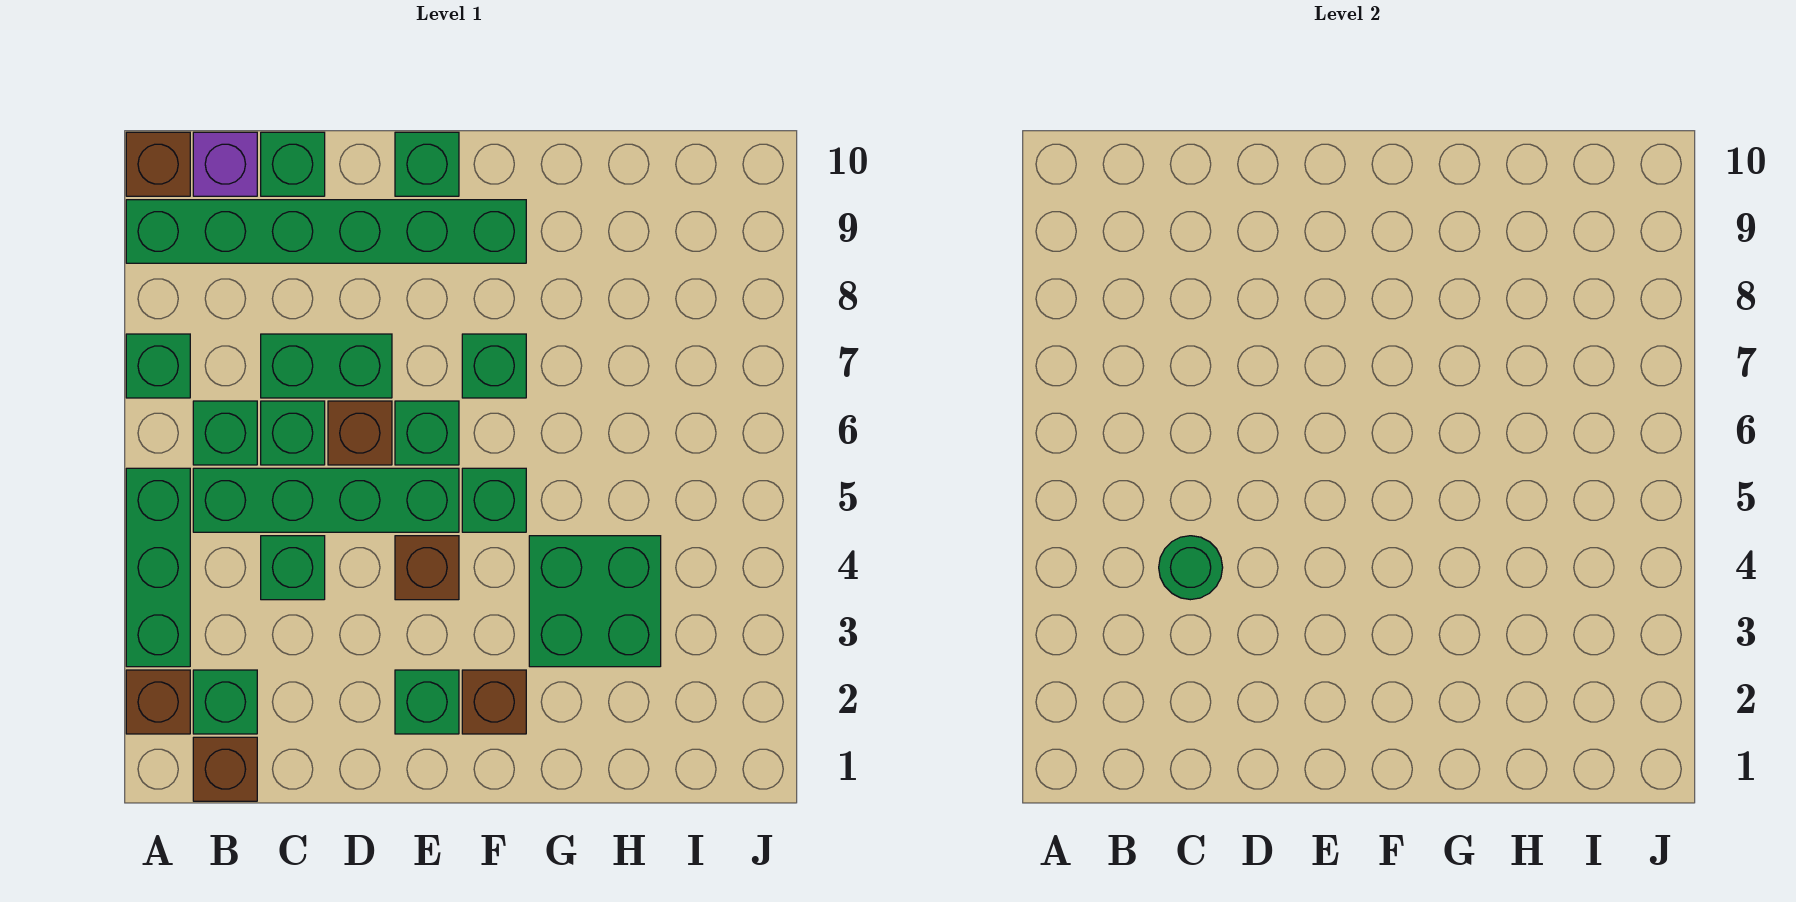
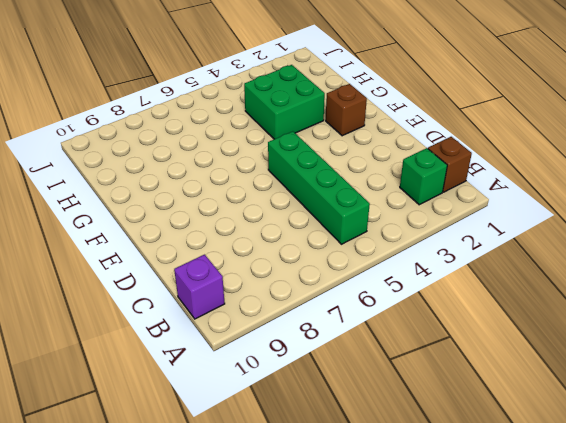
none -> brown 1x1 brick [126,670,190,734]
none -> green 1x3 brick [126,468,190,667]
none -> green 1x1 brick [126,334,190,398]

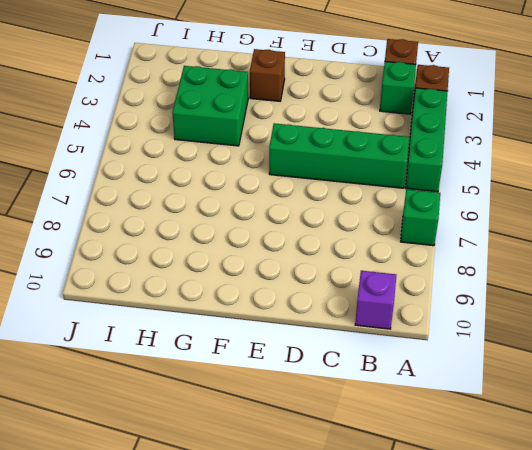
none -> green 1x6 brick [126,200,526,263]
none -> brown 1x1 brick [126,132,190,196]
none -> green 1x1 brick [193,401,257,465]

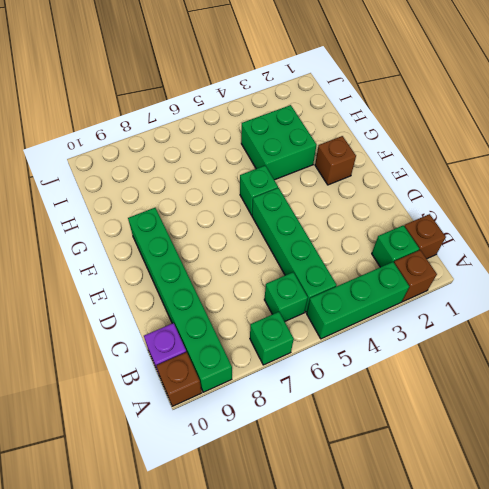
none -> green 1x1 brick [261,536,325,600]
none -> green 1x1 brick [261,401,325,465]
none -> green 1x2 brick [261,334,392,398]

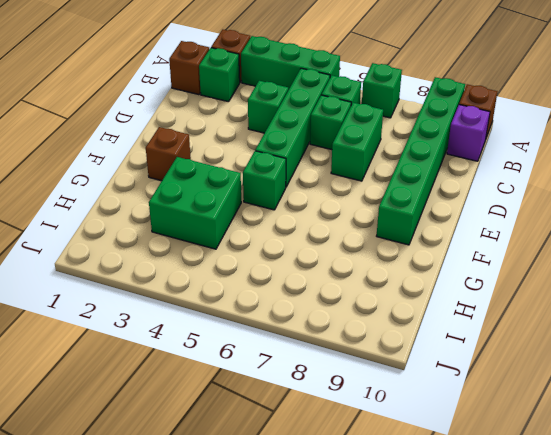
none -> green 1x1 brick [261,132,325,196]
none -> brown 1x1 brick [328,401,392,465]
none -> green 1x1 brick [395,670,459,734]

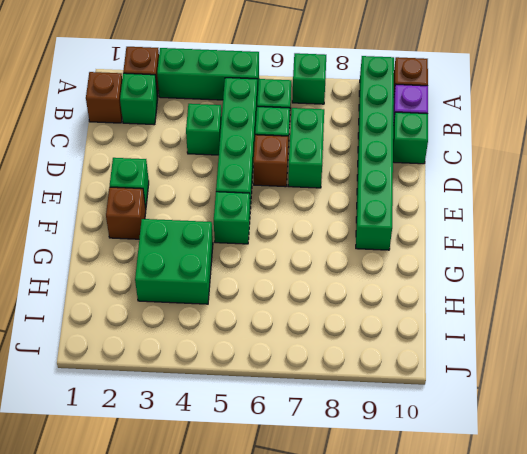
none -> brown 1x1 brick [395,536,459,600]
none -> green 1x1 brick [395,401,459,465]
none -> green 1x1 brick [395,132,459,196]

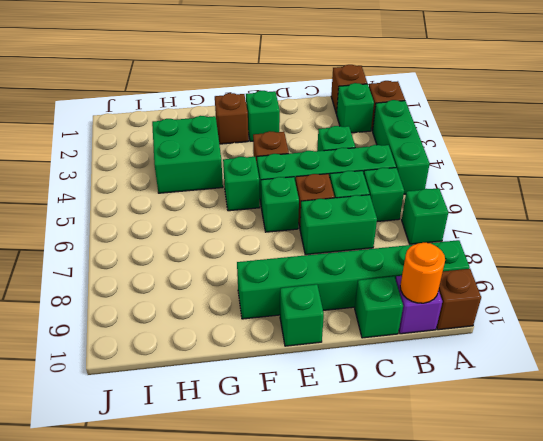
orange 1x1 round brick [400,243,445,303] -> none
none -> green 1x1 brick [462,334,526,398]
none -> green 1x1 round brick [1159,536,1223,600]

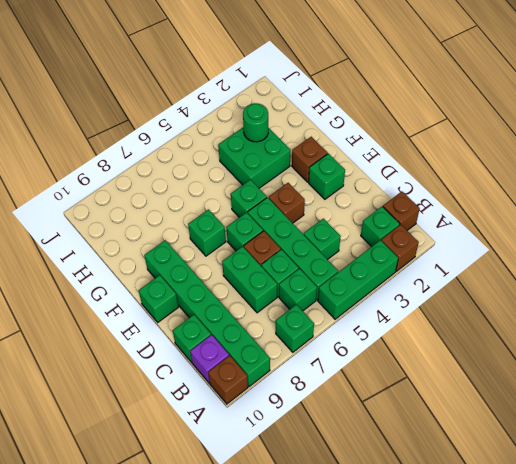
green 1x1 round brick [243,103,268,142] -> green 1x1 round brick moved to [1159,536,1223,600]

